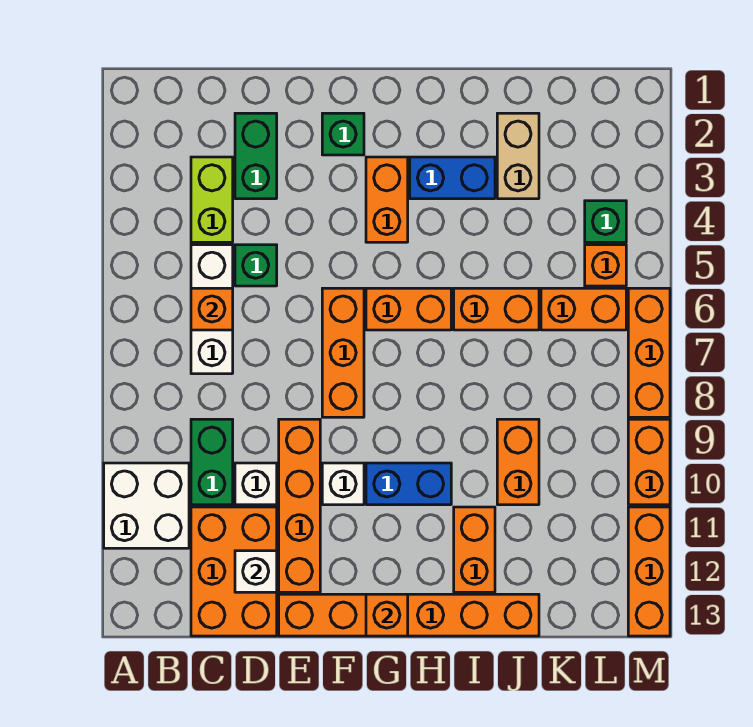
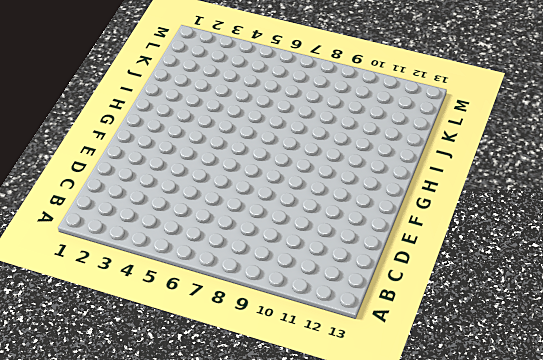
none -> white 2x2 brick [104,463,189,548]
none -> lime 1x2 brick [191,157,233,242]
none -> white 1x3 brick [191,245,233,374]
none -> green 1x2 brick [191,419,233,505]

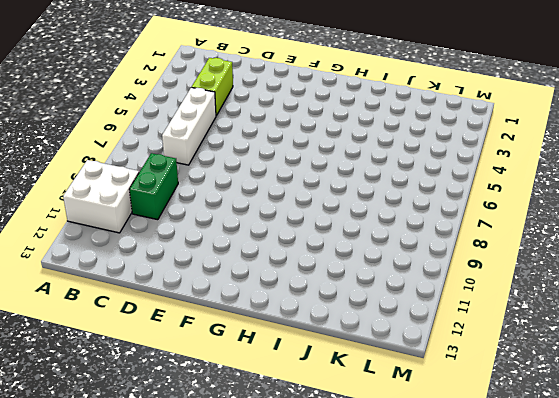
none -> orange 2x3 brick [191,507,277,636]
none -> green 1x2 brick [235,113,277,199]
none -> green 1x1 brick [235,245,277,286]
none -> white 1x1 brick [235,463,277,505]

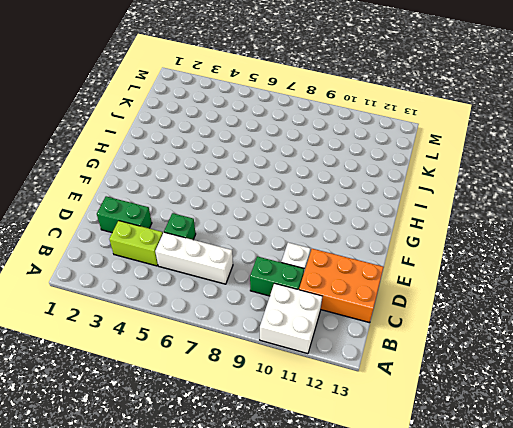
none -> orange 1x4 brick [279,419,320,592]
none -> orange 1x6 brick [279,594,539,636]
none -> green 1x1 brick [322,113,364,155]
none -> orange 1x3 brick [322,288,364,417]

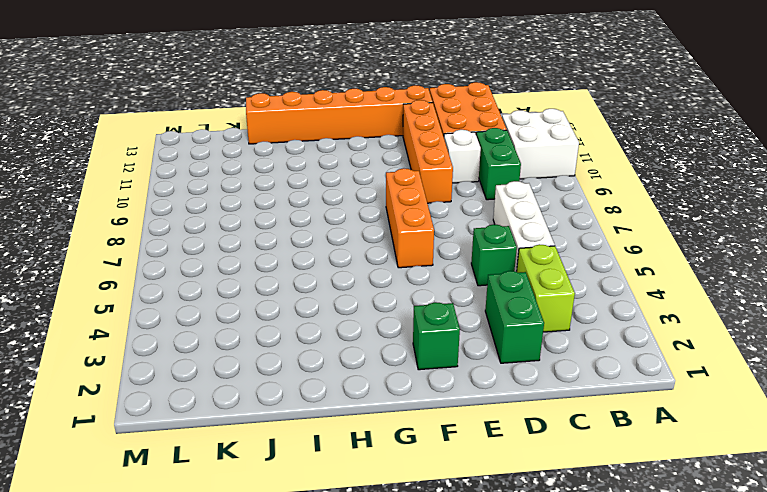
none -> white 1x1 brick [322,463,364,505]
none -> orange 1x2 brick [366,157,408,242]
none -> orange 1x2 brick [366,288,451,330]
none -> blue 1x2 brick [366,463,451,505]

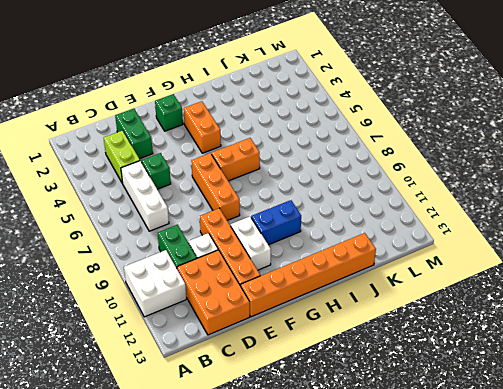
white 1x2 brick [231,217,271,270] -> white 1x1 brick [322,463,364,505]
none -> blue 1x2 brick [410,157,495,199]
none -> orange 1x2 brick [454,288,539,330]
none -> orange 1x2 brick [454,507,495,592]
none -> tan 1x2 brick [497,113,539,199]

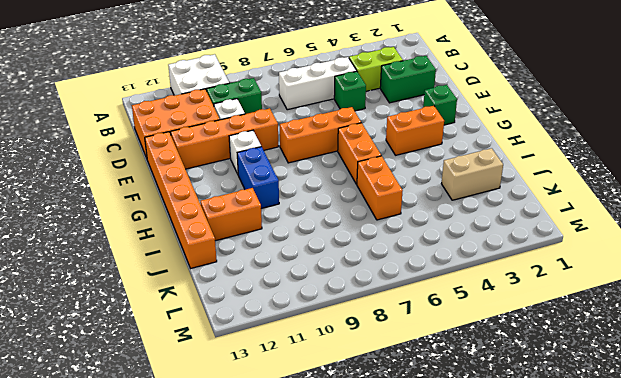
none -> blue 1x2 brick [410,157,495,199]
none -> orange 1x2 brick [497,419,539,505]
none -> orange 1x2 brick [541,288,626,330]
none -> green 1x1 brick [585,201,626,242]

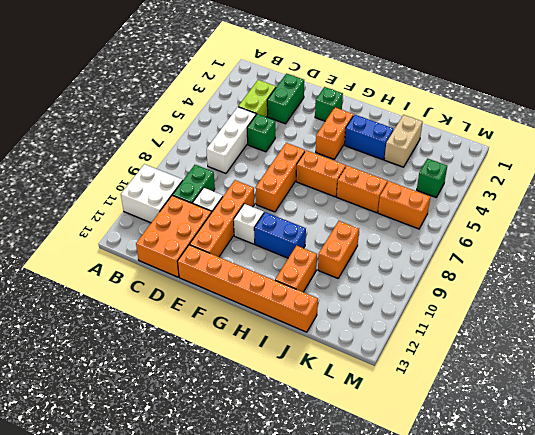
none -> orange 1x1 brick [585,245,626,286]
none -> orange 1x3 brick [628,288,670,417]
none -> orange 1x2 brick [628,419,670,505]
none -> orange 1x3 brick [628,507,670,636]

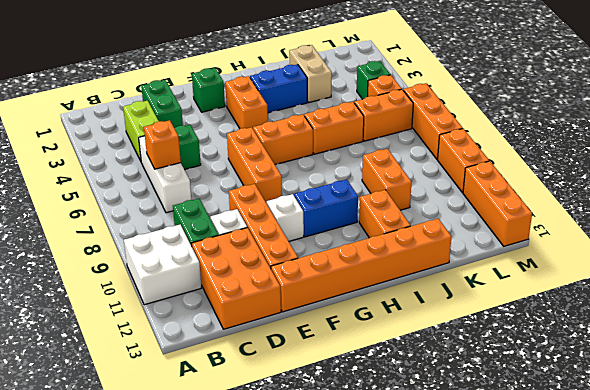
none -> white 1x1 brick [235,551,277,592]
none -> orange 1x1 brick [366,594,408,636]

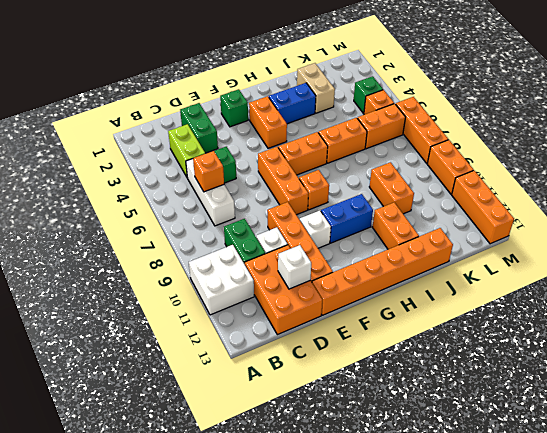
orange 1x1 brick [299,170,329,210] -> orange 1x1 brick moved to [366,594,408,636]

